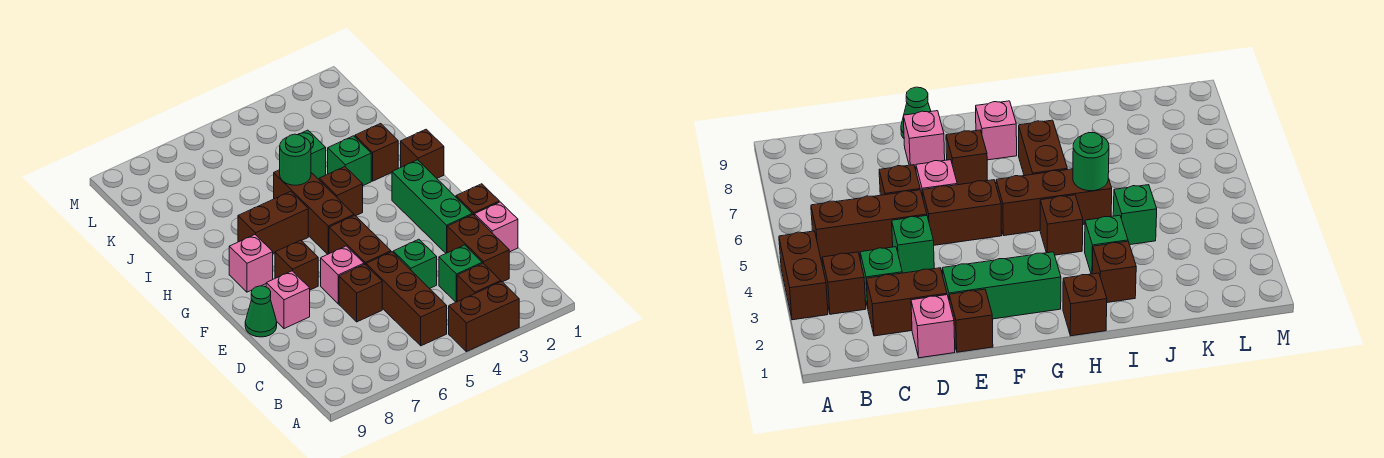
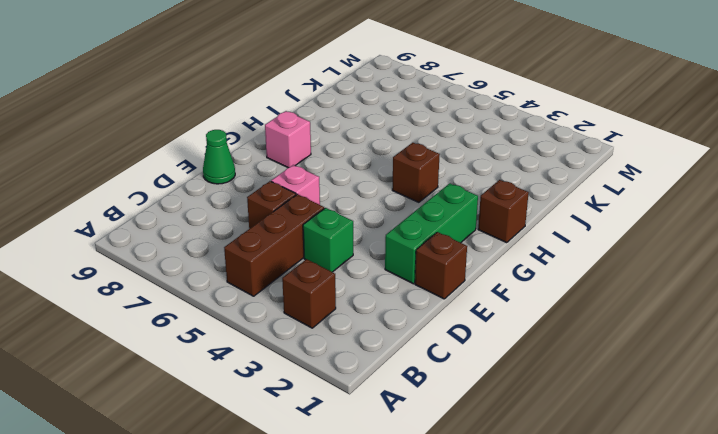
none -> brown 1x2 brick [449,281,519,352]
none -> brown 1x2 brick [447,215,509,282]
none -> green 1x1 brick [439,245,482,302]

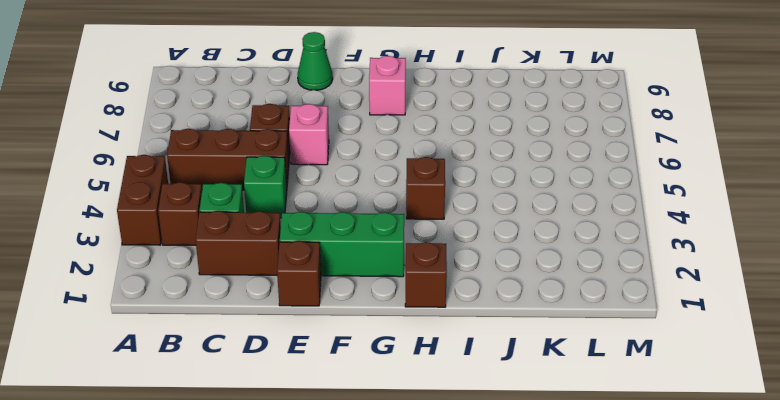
none -> pink 1x1 brick [475,202,518,252]
none -> brown 1x2 brick [329,215,391,265]
none -> pink 1x1 brick [266,271,310,329]

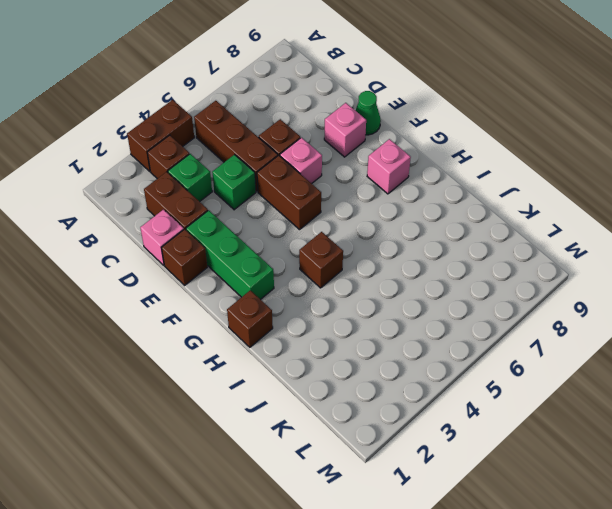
none -> brown 1x1 brick [275,240,318,290]
none -> brown 1x3 brick [274,170,354,254]
none -> brown 1x2 brick [238,191,308,254]

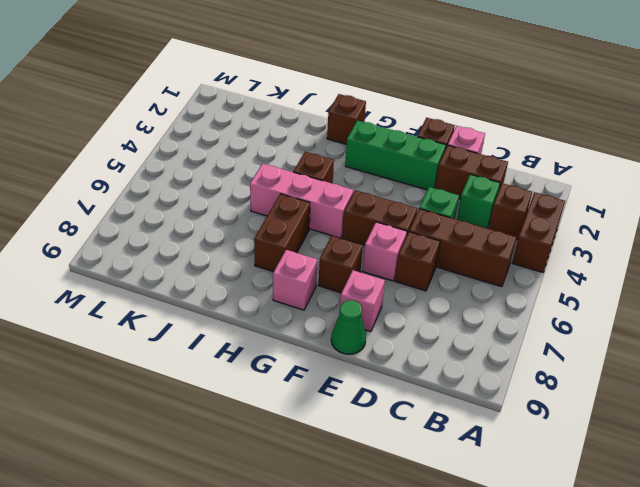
pink 1x3 brick [250,164,353,238] -> brown 1x3 brick [274,170,354,254]
none -> brown 1x1 brick [355,124,398,181]
none -> green 1x1 brick [328,136,371,186]
none -> green 1x1 brick [298,130,326,179]

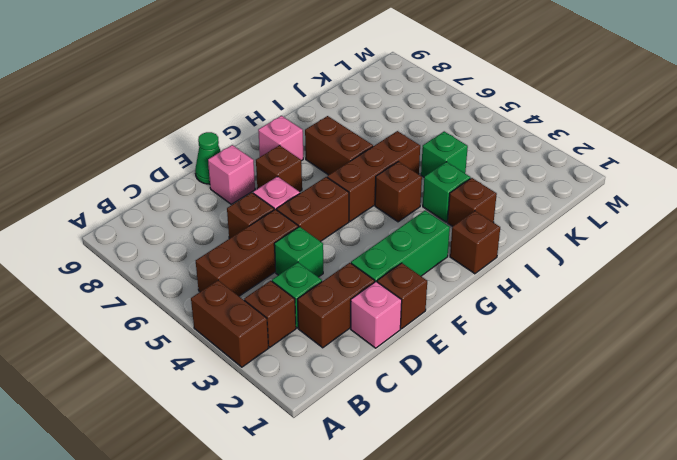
none -> green 1x1 round brick [280,134,311,185]

